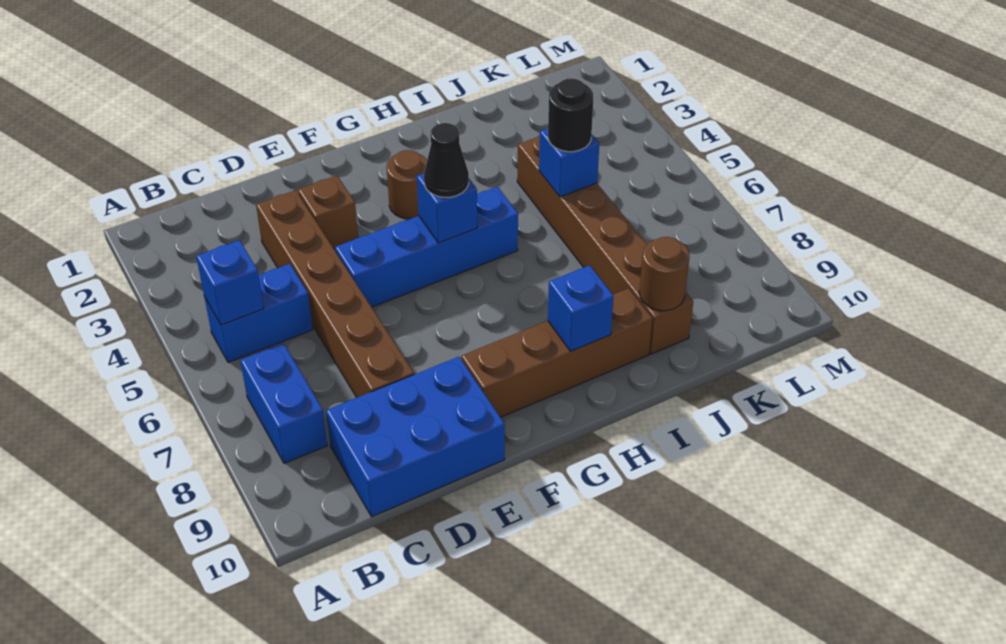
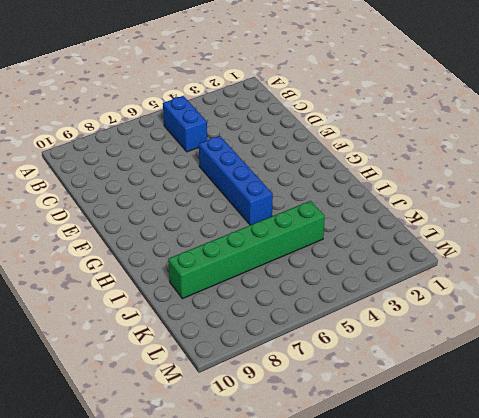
green 1x6 brick [168,201,325,299] -> brown 1x6 brick [517,136,693,354]
none -> blue 1x2 brick [240,343,327,463]
none -> blue 2x3 brick [326,357,505,517]
none -> brown 1x6 brick [256,190,414,397]

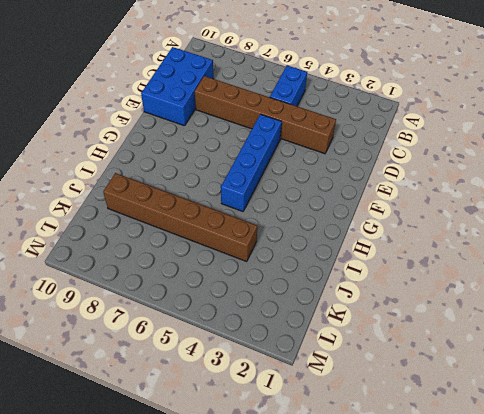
none -> blue 1x2 brick [240,343,327,463]
none -> brown 1x1 brick [298,176,358,248]
none -> brown 1x4 brick [461,288,652,417]

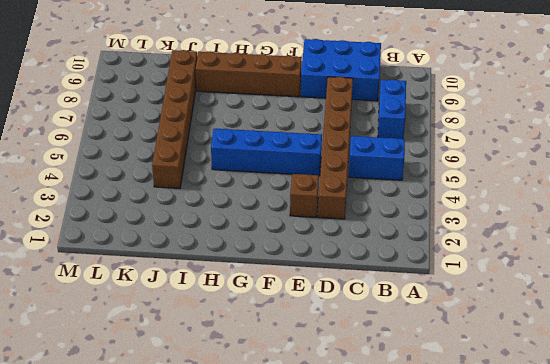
none -> brown 1x1 round brick [387,150,427,219]
none -> blue 1x1 brick [196,240,264,325]
none -> blue 1x1 brick [417,173,477,243]

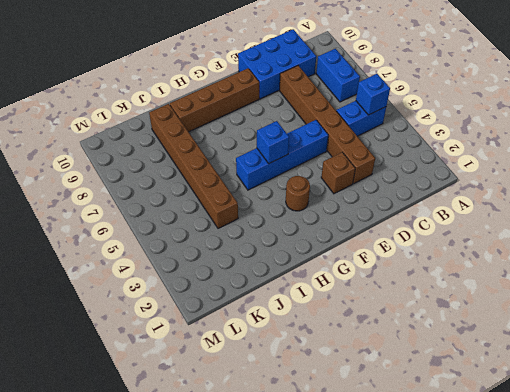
none -> blue 1x1 brick [548,265,614,351]
none -> blue 1x1 brick [539,128,599,197]
none -> brown 1x1 round brick [639,237,690,311]

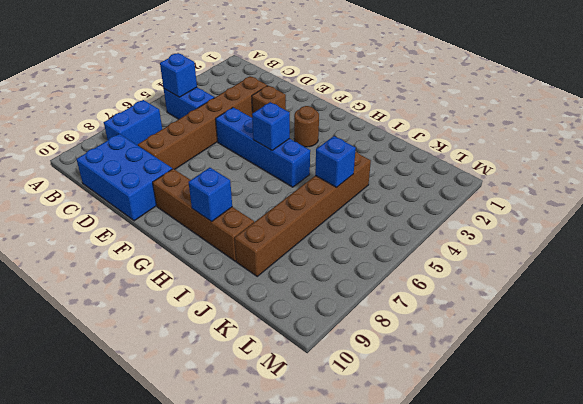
none -> brown 1x1 round brick [639,237,690,311]
none -> black 1x1 cone [424,123,469,197]
none -> black 1x1 round brick [548,78,594,152]

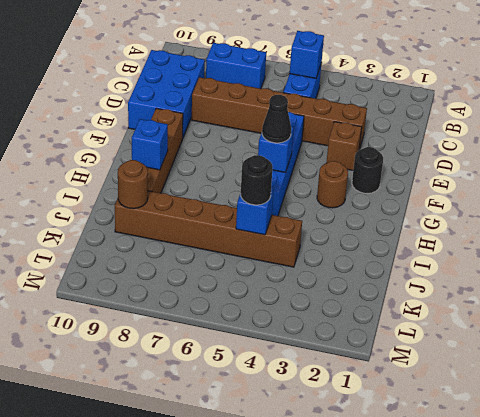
black 1x1 round brick [352,147,383,193] -> none

